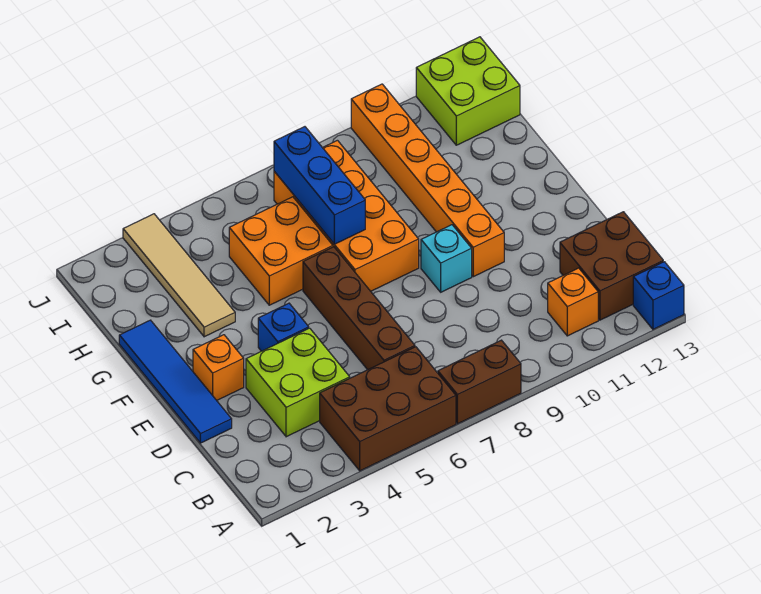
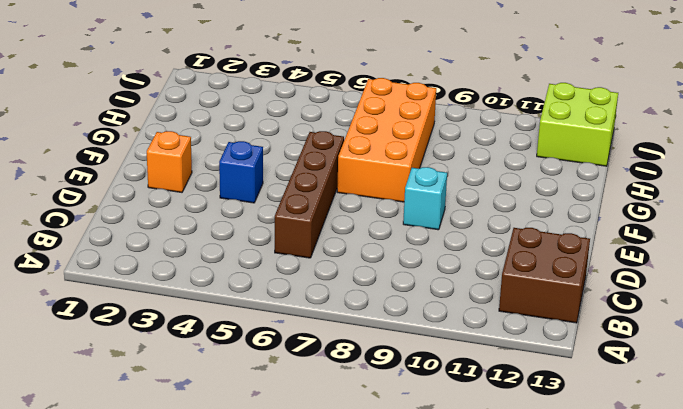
none -> brown 2x3 brick [320,347,456,471]
none -> brown 1x2 brick [438,340,521,424]
none -> blue 1x1 brick [633,262,684,329]

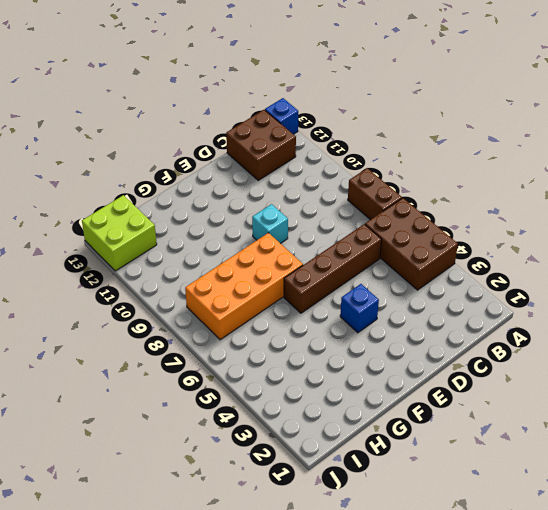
none -> orange 1x1 brick [548,268,598,336]
none -> lime 2x2 brick [246,328,350,437]
none -> blue 1x4 tile [119,320,232,443]

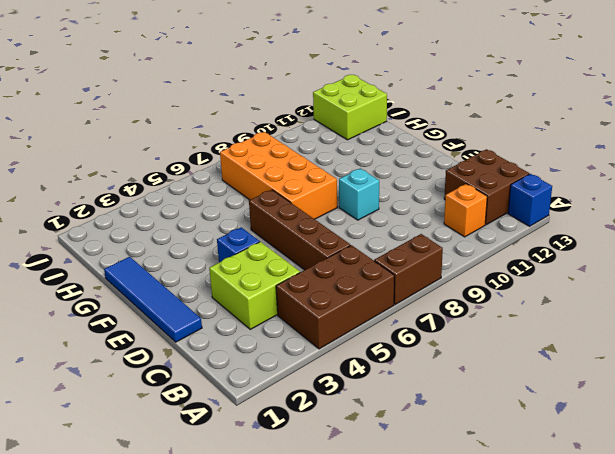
none -> orange 1x1 brick [193,335,244,400]
none -> orange 1x6 brick [351,84,504,277]
none -> tan 1x4 tile [123,214,235,337]

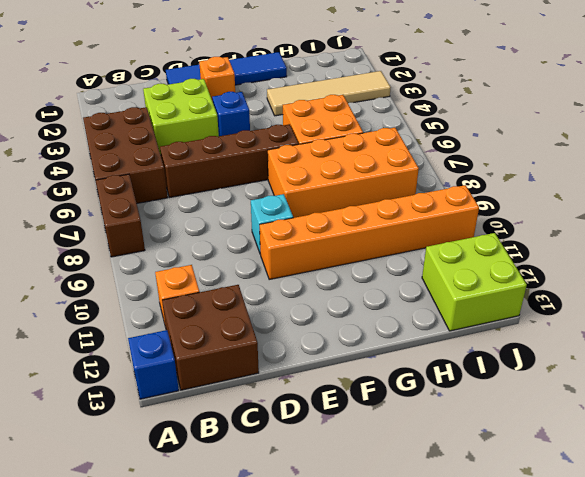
none -> blue 1x3 brick [274,127,365,244]

